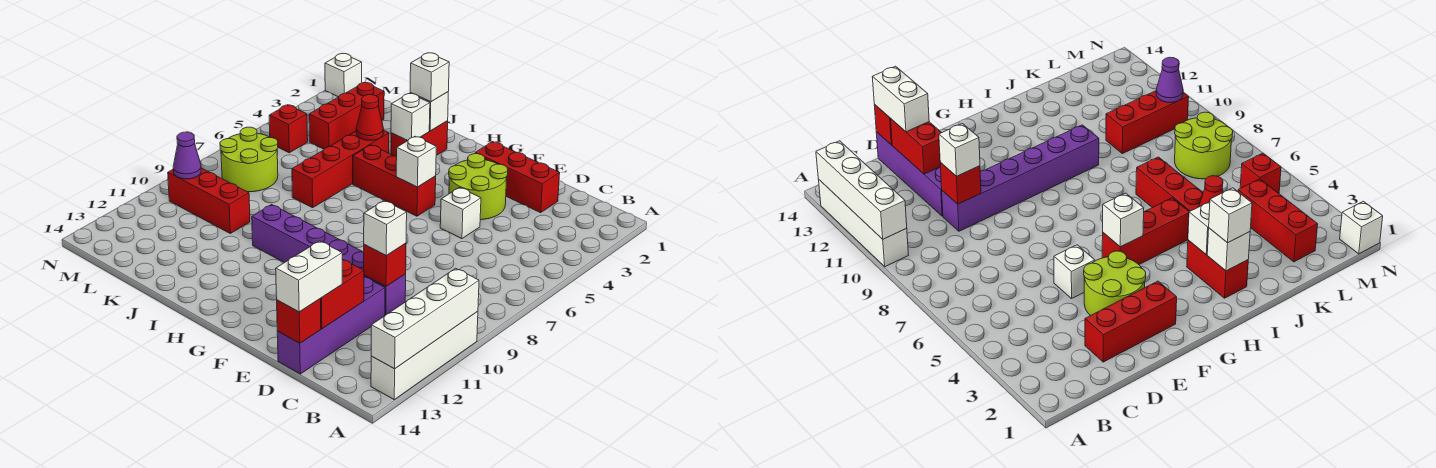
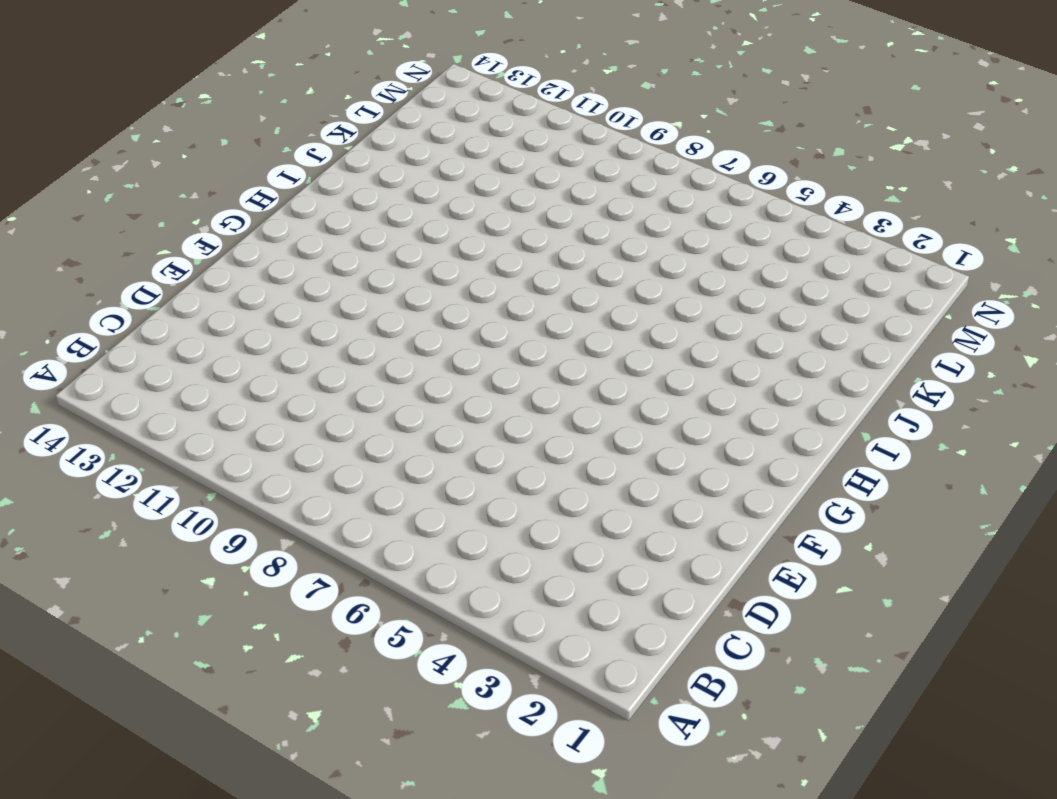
none -> white 1x4 brick [371,311,478,400]
none -> red 1x3 brick [475,142,560,213]
none -> purple 1x6 brick [252,205,406,315]

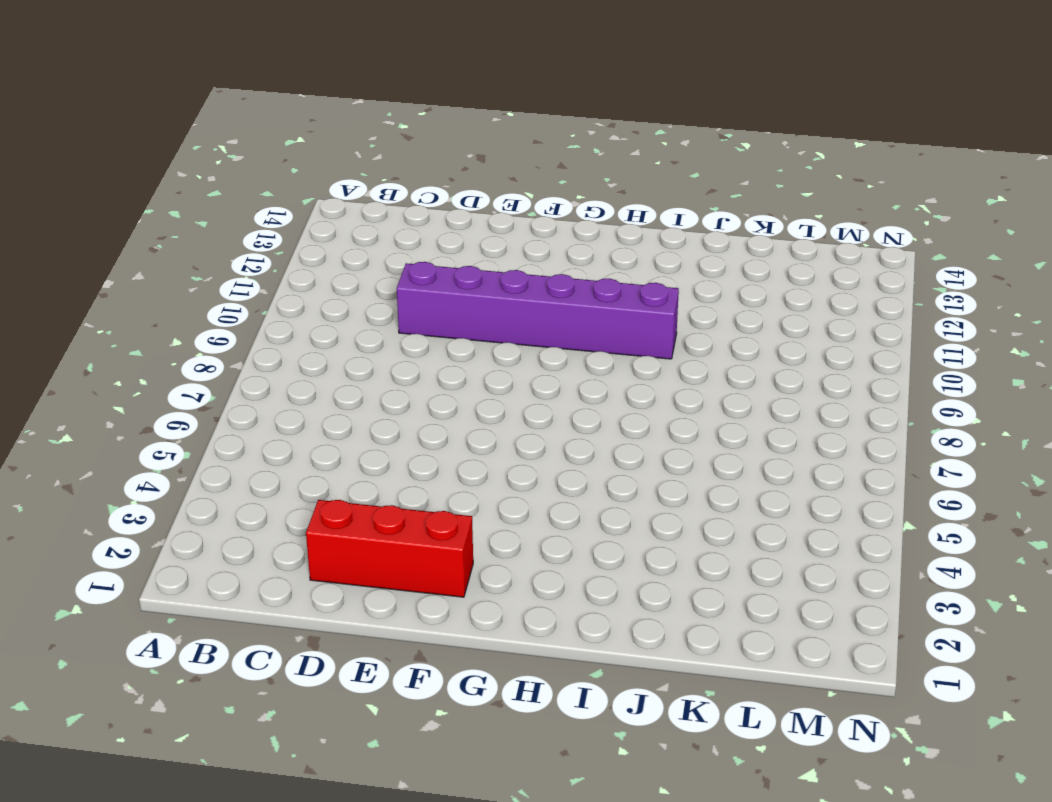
none -> white 1x4 brick [371,311,478,400]
none -> purple 1x4 brick [277,277,385,374]
none -> lime 2x2 round brick [449,154,508,220]

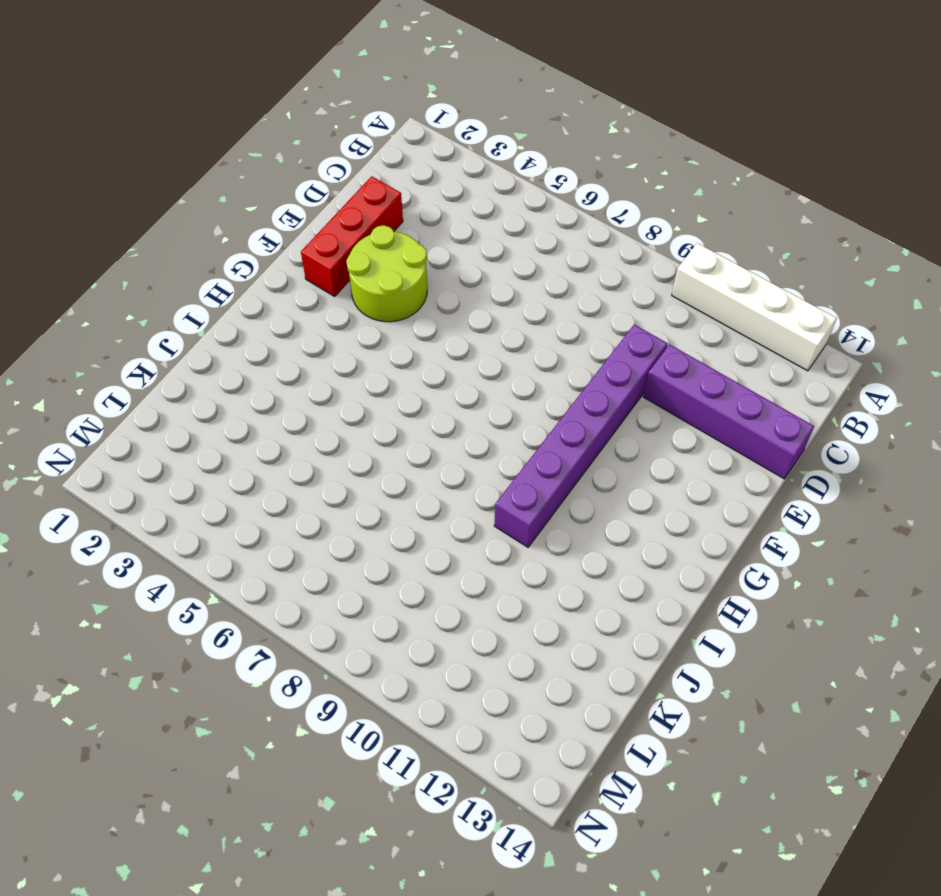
none -> white 1x1 brick [440,187,481,239]
none -> red 1x3 brick [353,145,436,216]
none -> red 1x2 brick [391,121,448,156]

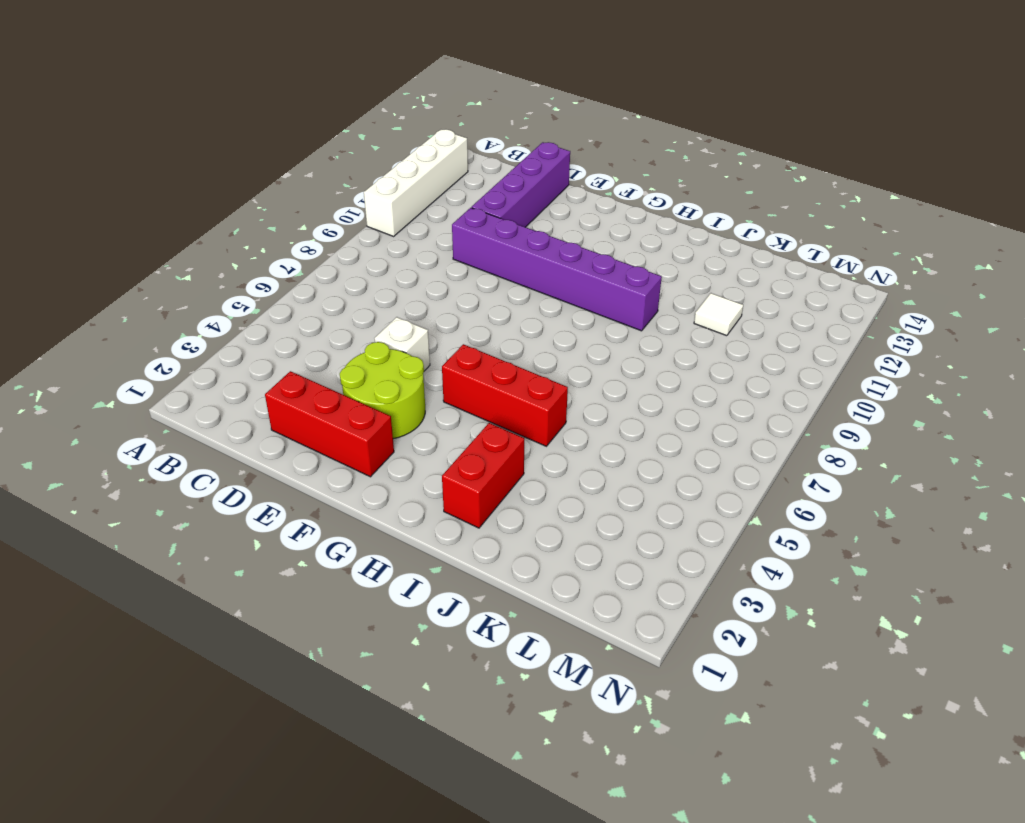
white 1x1 tile [694,293,743,336] -> none
none -> red 1x4 brick [292,130,389,208]
none -> red 1x3 brick [168,168,250,233]
none -> red 1x3 brick [309,82,384,149]

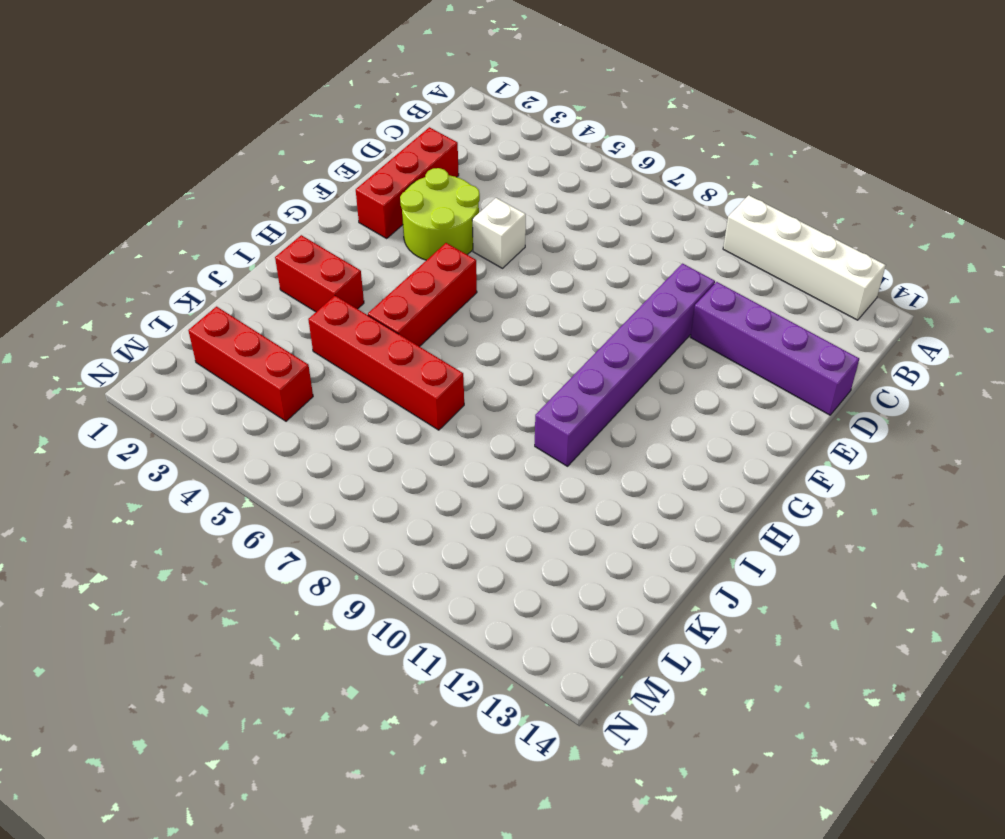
none -> red 1x3 brick [168,168,250,233]
none -> lime 2x2 round brick [220,127,278,192]
none -> red 1x1 brick [269,105,308,153]

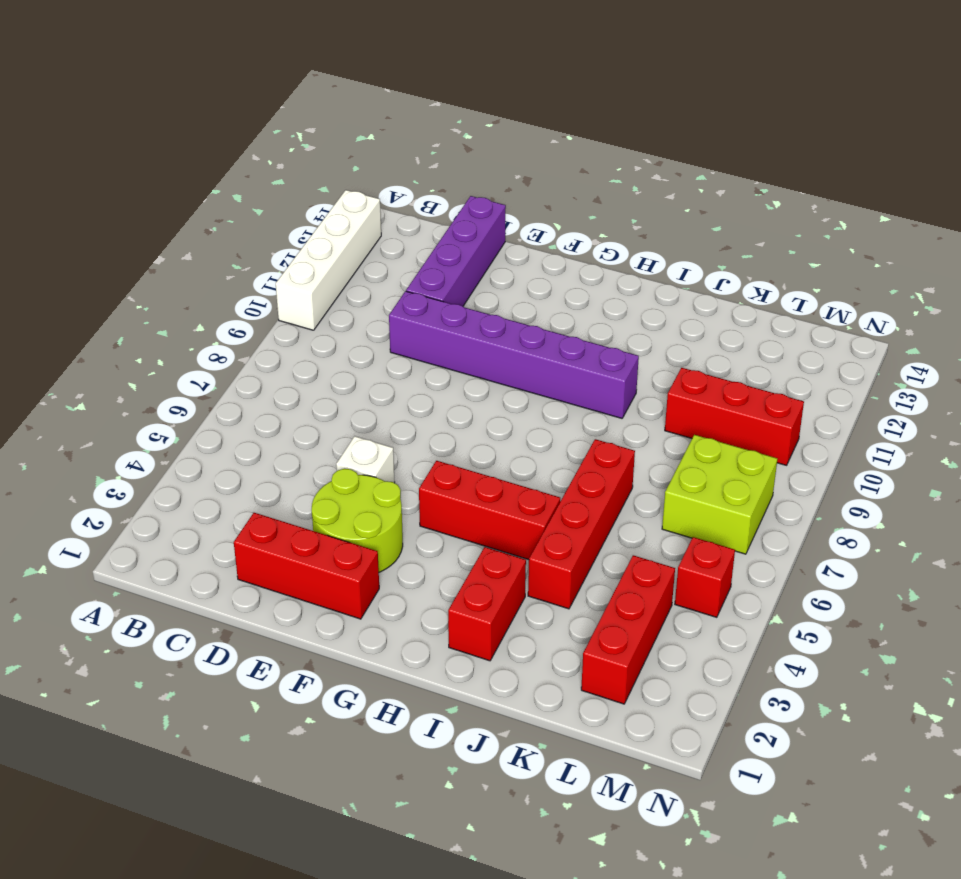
lime 2x2 brick [662,435,777,554] -> lime 2x2 round brick [220,127,278,192]
none -> white 1x1 brick [325,54,362,97]
none -> white 1x4 brick [371,268,479,369]
none -> red 1x1 brick [364,243,406,286]

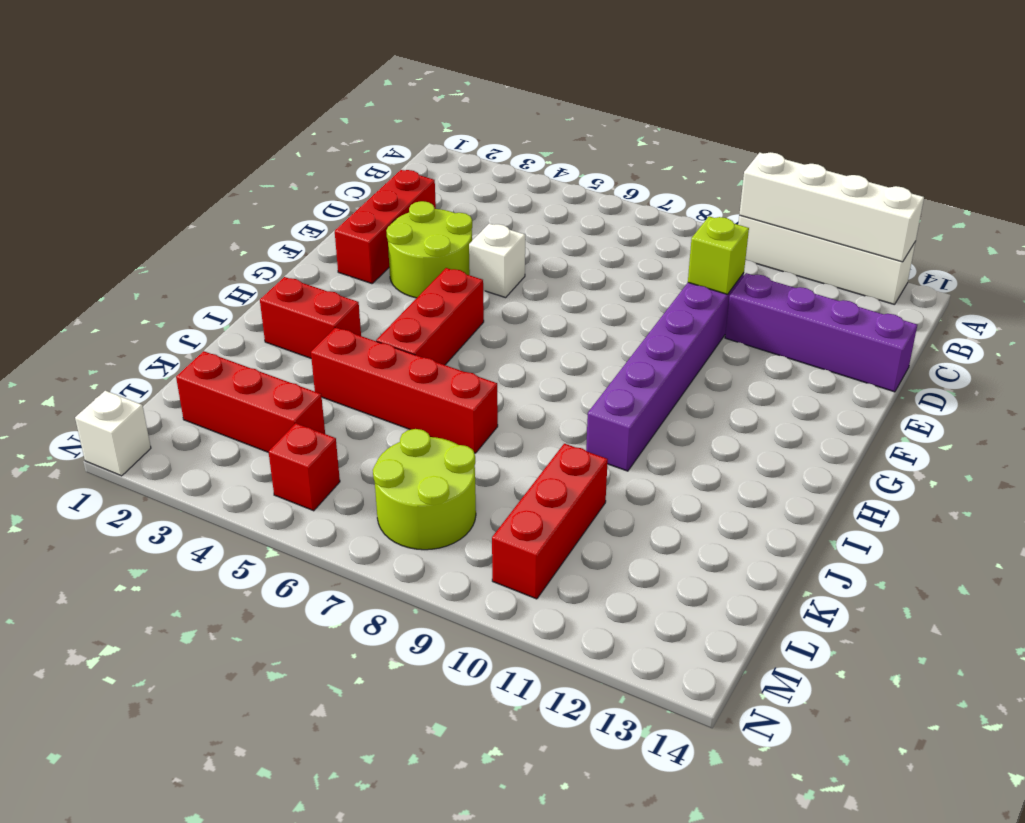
lime 1x1 brick [688,216,749,294] -> red 1x1 brick [364,243,406,286]
none -> red 1x2 brick [320,259,364,329]
none -> red 1x1 brick [277,299,321,343]
none -> white 1x1 brick [396,136,436,187]

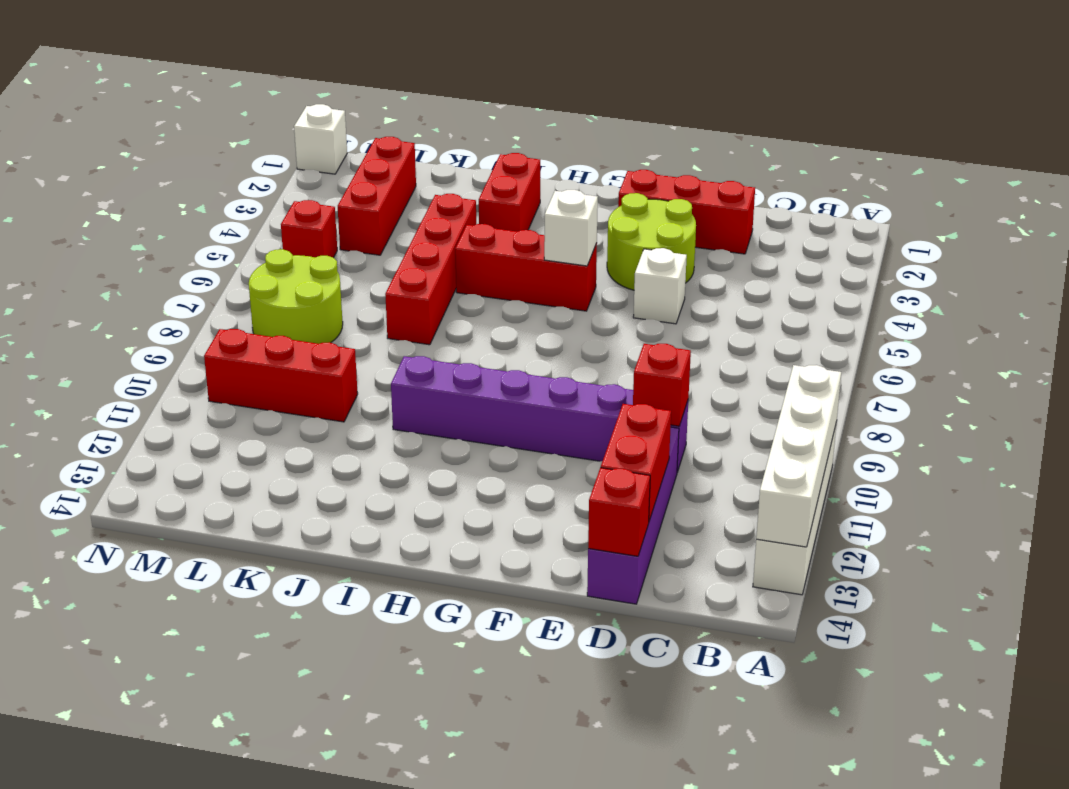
none -> white 1x1 brick [410,92,448,131]
none -> white 1x1 brick [391,93,430,141]
none -> red 1x1 cone [356,95,384,140]

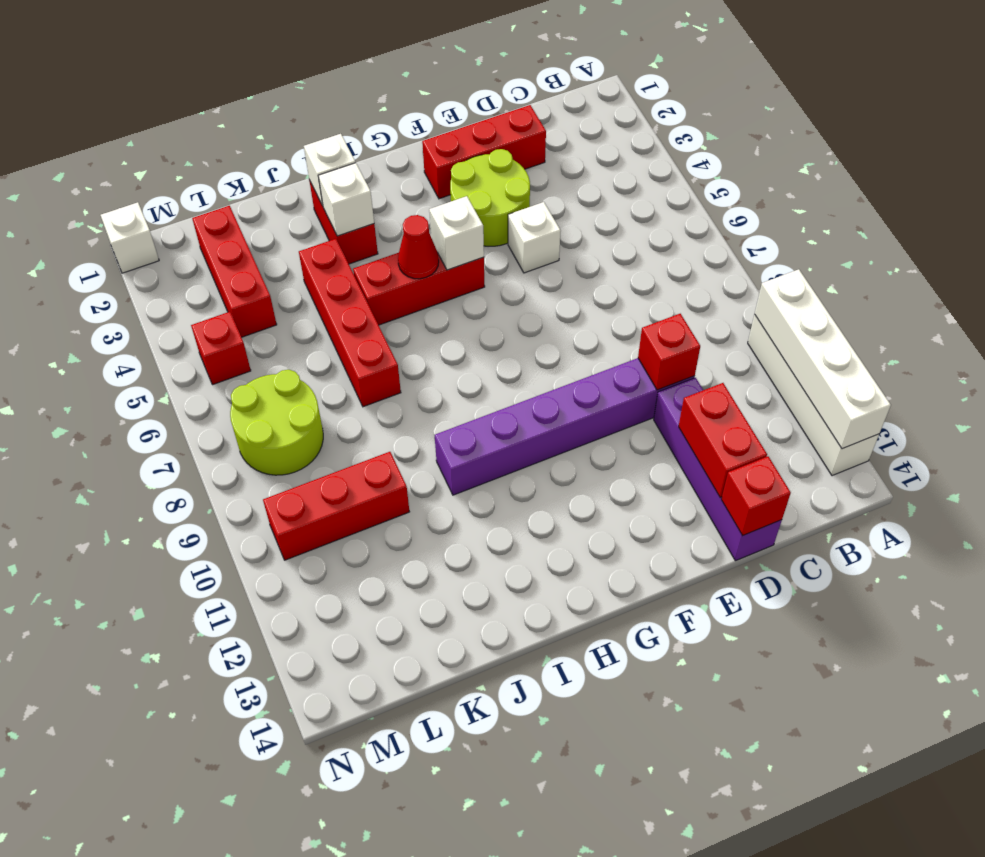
red 1x1 cone [398,215,439,279] -> red 1x1 cone moved to [356,95,384,140]
none -> purple 1x1 cone [173,132,201,179]
none -> white 1x1 brick [364,201,407,256]
none -> white 1x2 brick [276,241,342,312]

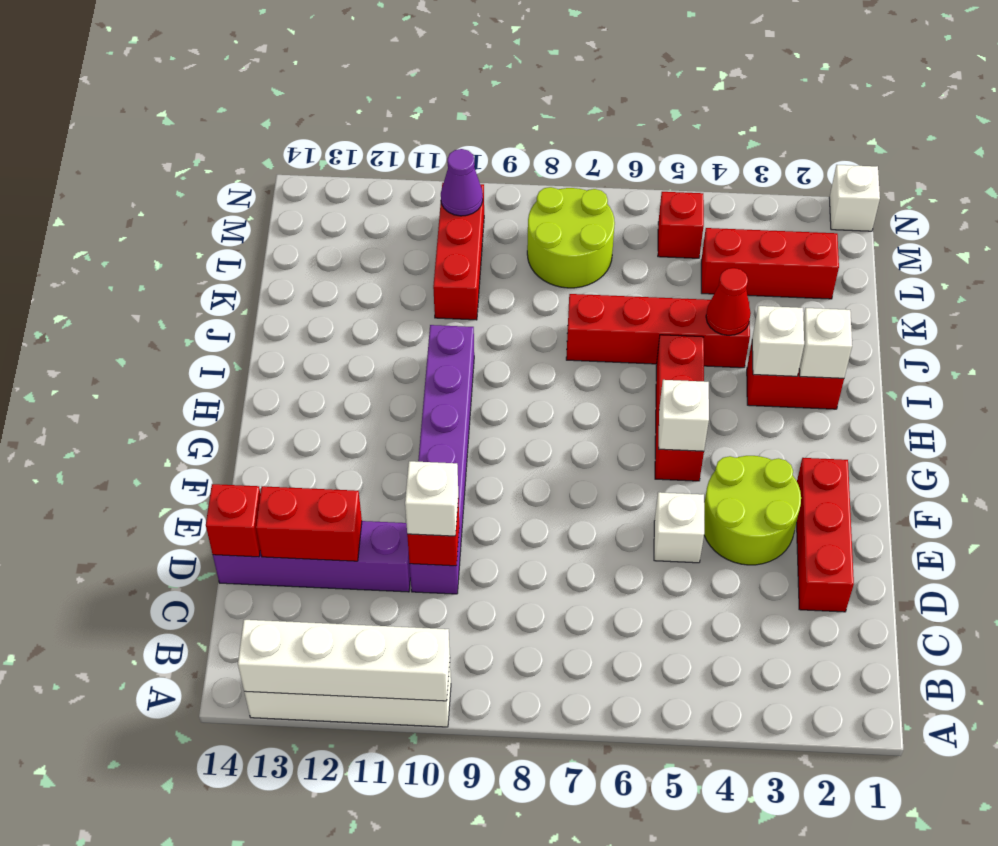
none -> white 1x2 brick [276,241,342,312]
none -> white 1x1 brick [410,53,449,102]

